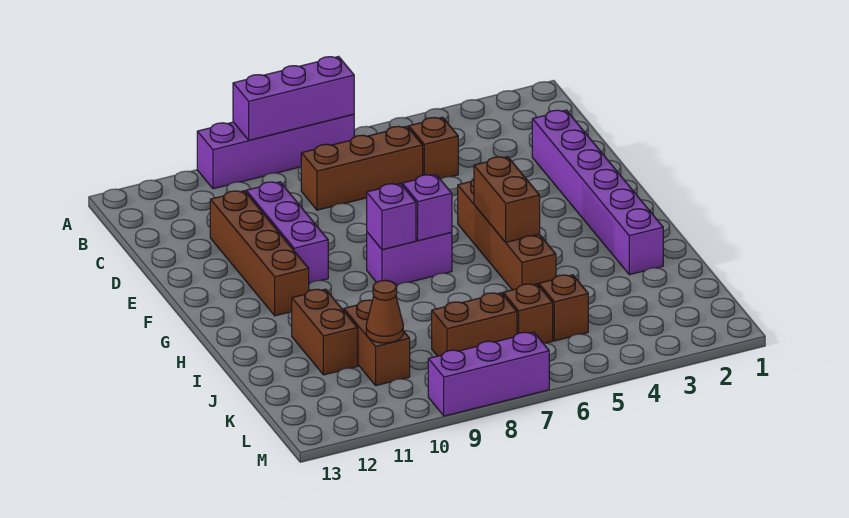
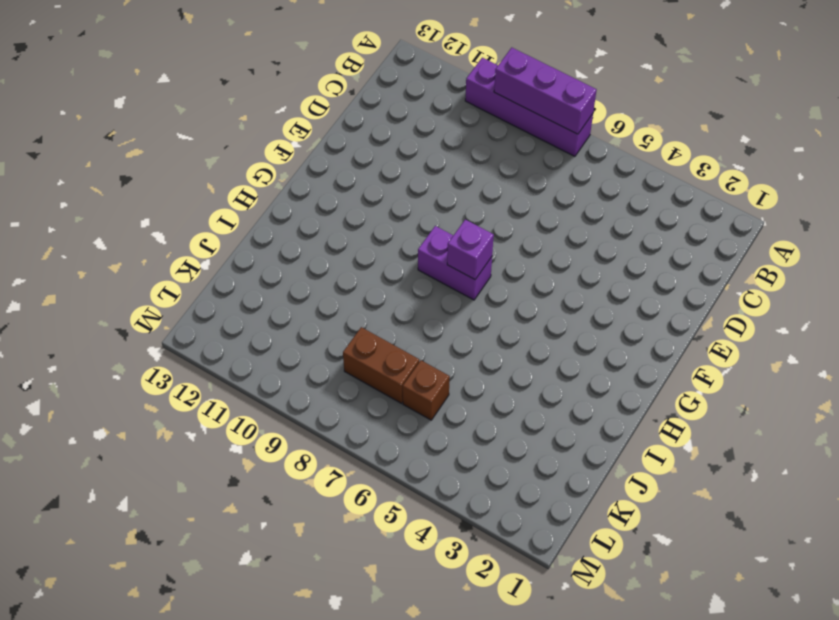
none -> brown 1x1 brick [409,117,458,179]
none -> brown 1x3 brick [301,126,423,210]
none -> purple 1x6 brick [532,110,663,275]

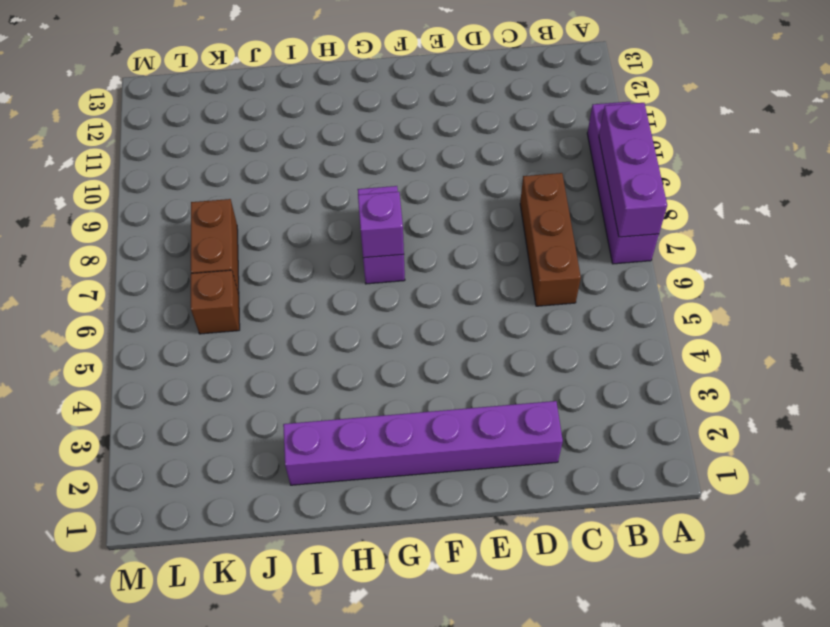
none -> brown 1x1 brick [409,117,458,179]
none -> purple 1x3 brick [246,182,328,284]
none -> brown 1x4 brick [210,191,309,316]

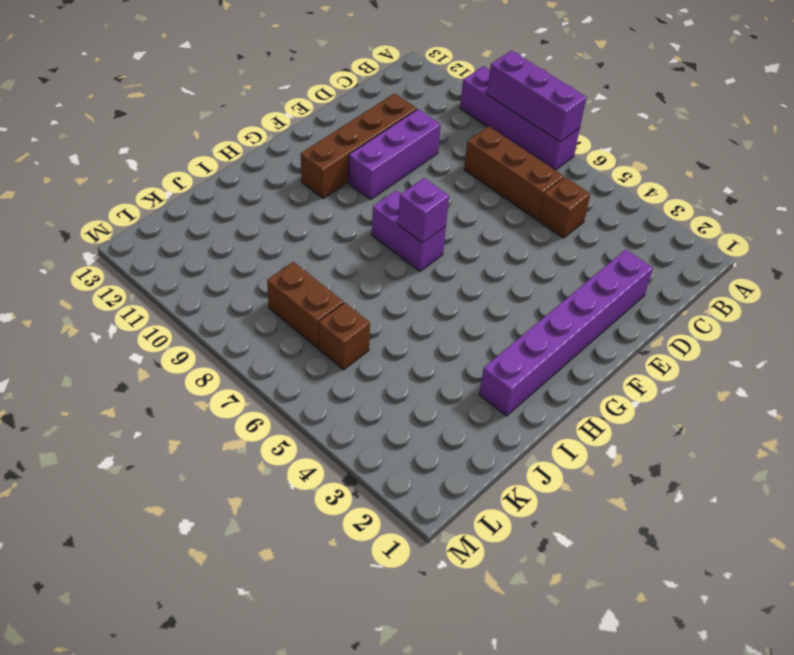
none -> brown 1x4 brick [458,179,556,290]
none -> brown 1x2 brick [292,289,358,375]
none -> brown 1x2 brick [344,300,410,386]

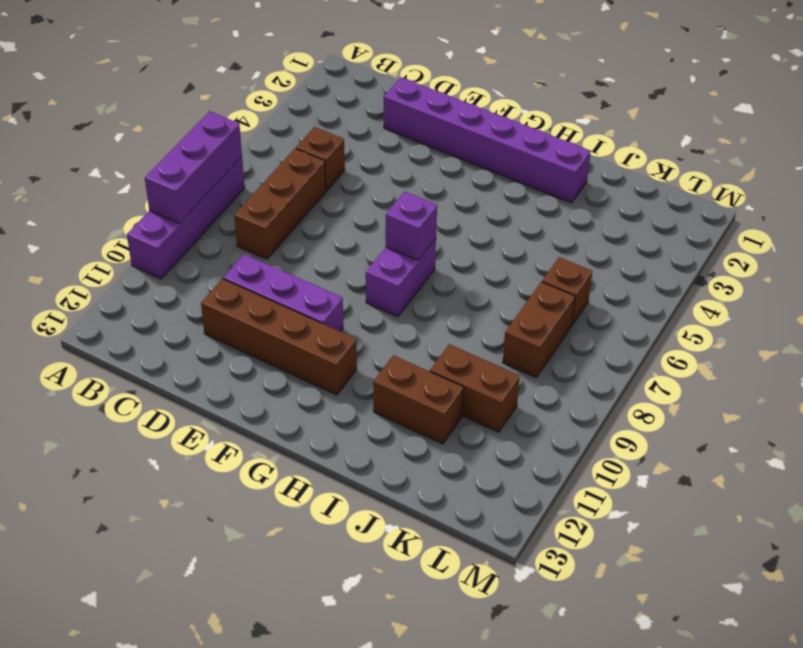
none -> brown 1x4 brick [458,179,556,290]
none -> brown 1x1 brick [539,275,588,341]
none -> purple 1x3 brick [428,332,549,416]

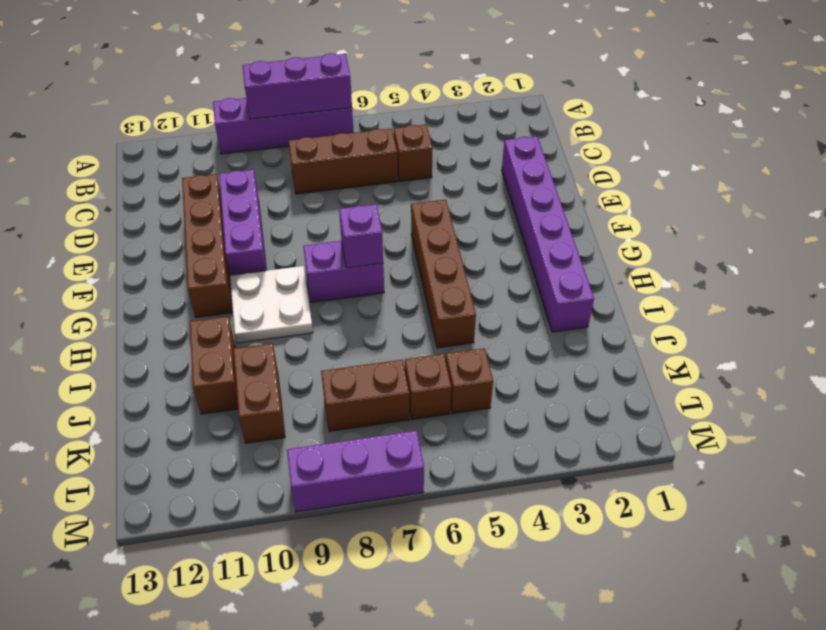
white 2x2 plate [230,266,313,343] -> none
none -> brown 1x2 brick [474,157,540,242]
none -> purple 1x1 brick [367,184,416,250]
none -> brown 1x1 cone [366,280,403,343]

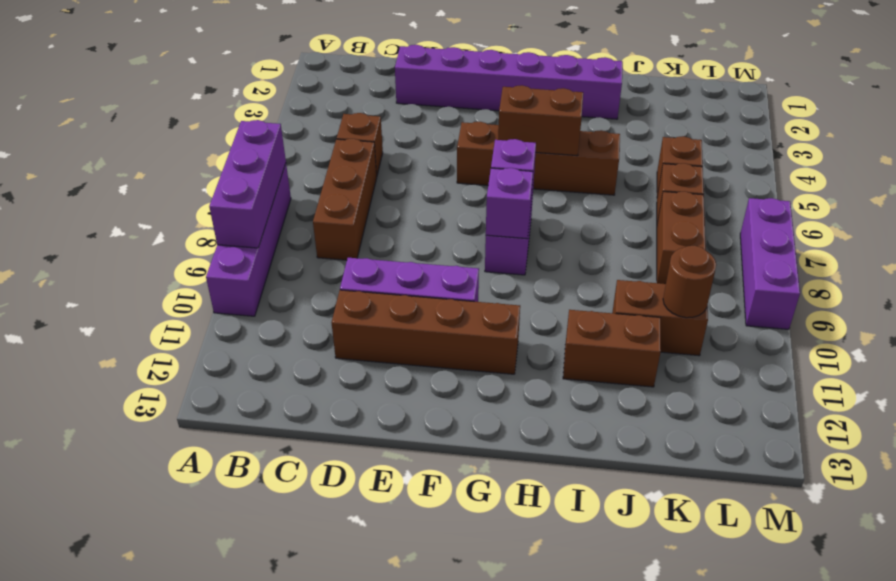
brown 1x1 round brick [663,246,716,318] -> brown 1x1 cone [366,280,403,343]

